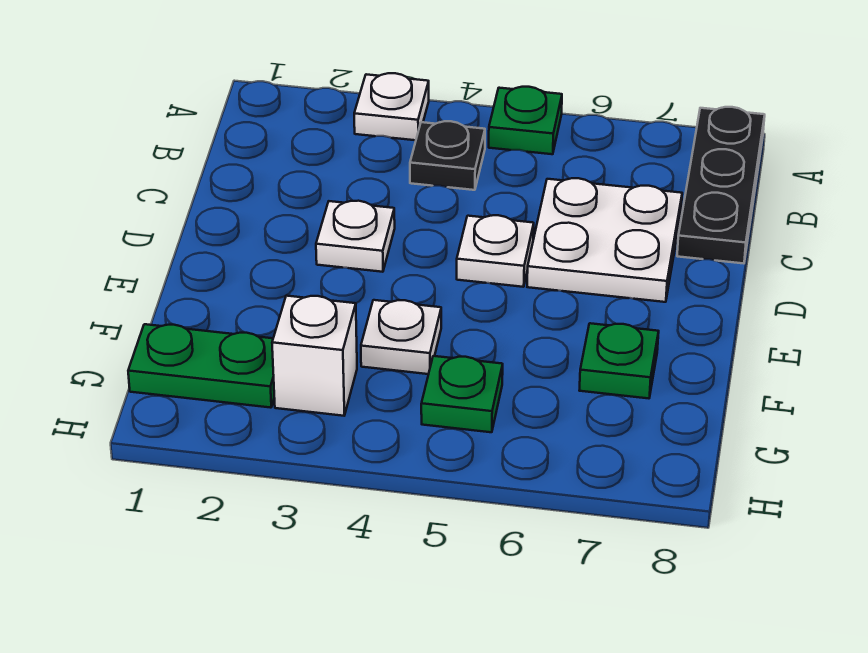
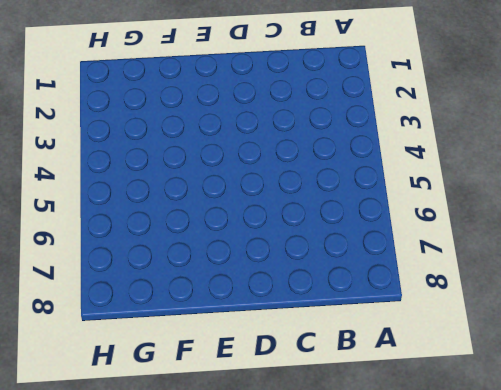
none -> white 1x1 plate [354,73,429,140]
none -> green 1x1 plate [489,87,562,154]
none -> black 1x3 plate [677,107,765,263]

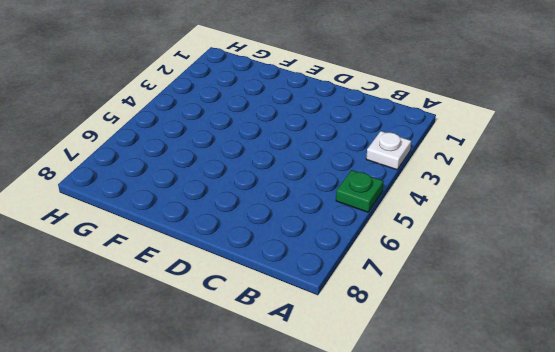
none -> black 1x3 plate [677,107,765,263]
none -> black 1x1 plate [410,121,485,190]
none -> white 2x2 plate [527,178,682,302]

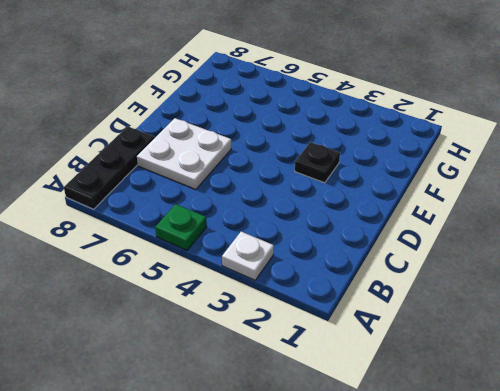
black 1x1 plate [295,142,340,183] -> black 1x1 plate moved to [410,121,485,190]
none -> white 1x1 plate [316,201,395,272]
none -> white 1x1 plate [457,215,534,287]
none -> white 1x1 plate [361,300,441,374]

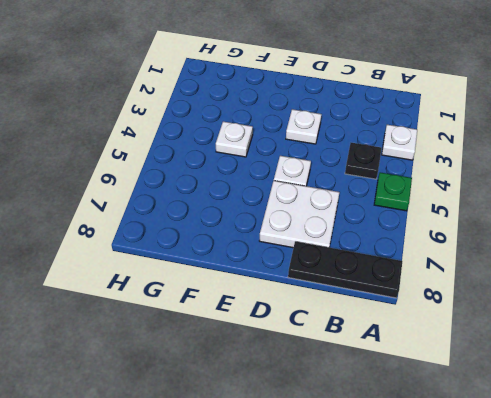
none -> green 1x1 plate [579,323,659,398]
none -> green 1x2 plate [128,324,274,408]
none -> white 1x1 brick [272,296,357,416]

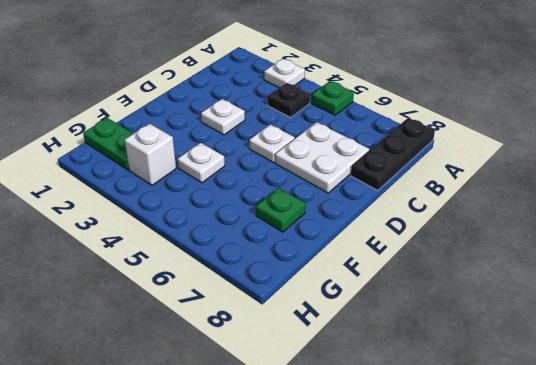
none -> green 1x1 plate [421,356,503,432]

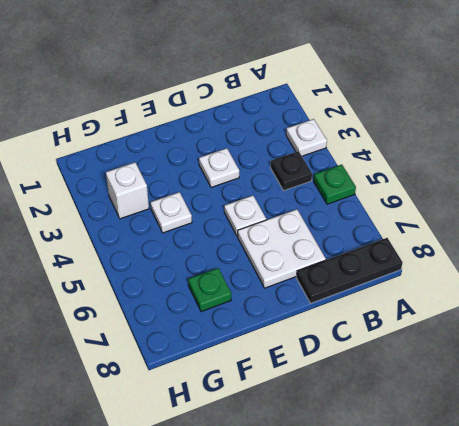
none -> green 1x2 plate [128,324,274,408]
none -> green 1x1 plate [421,356,503,432]

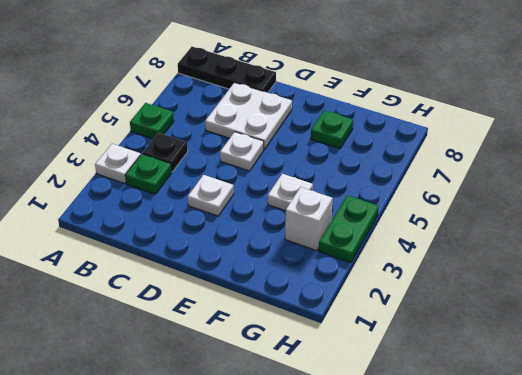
green 1x1 plate [125,154,171,194] -> green 1x1 plate moved to [421,356,503,432]
green 1x2 plate [319,195,379,263] -> green 1x2 plate moved to [128,324,274,408]

